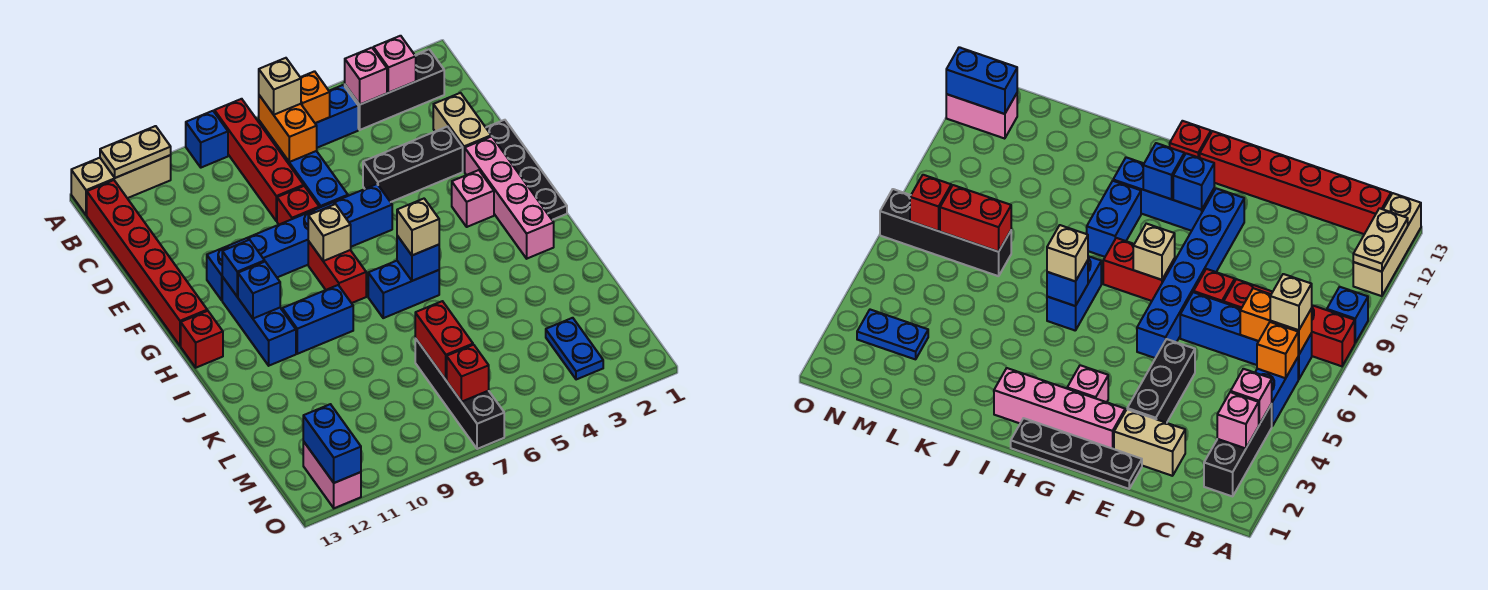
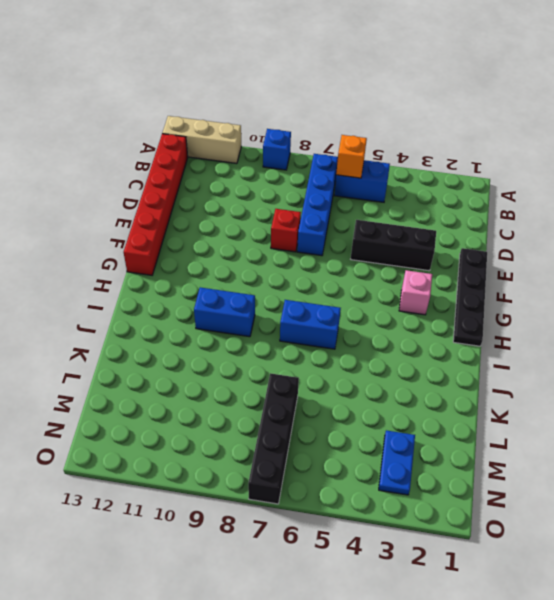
none -> red 1x4 brick [214,99,304,221]
none -> black 1x3 brick [345,49,444,130]
none -> tan 1x2 brick [433,93,491,172]
none -> pink 1x4 brick [465,136,554,259]

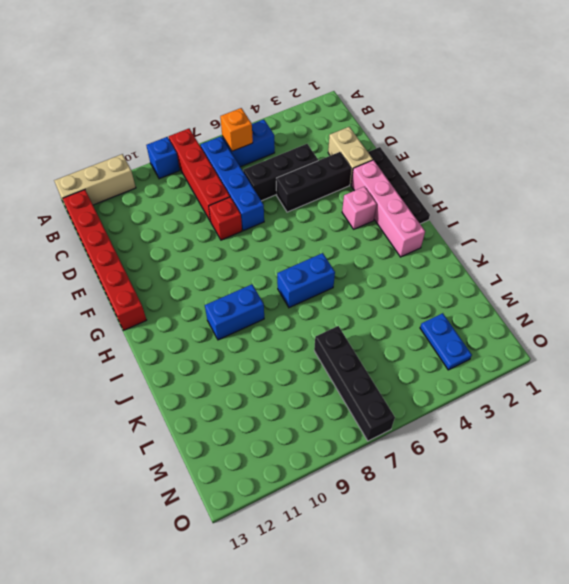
black 1x3 brick [243,144,318,201] -> black 1x3 brick moved to [345,49,444,130]
none -> blue 1x6 brick [207,184,392,300]
none -> red 1x2 brick [308,241,366,303]
none -> blue 1x3 brick [222,277,296,366]
none -> red 1x1 brick [181,311,223,368]

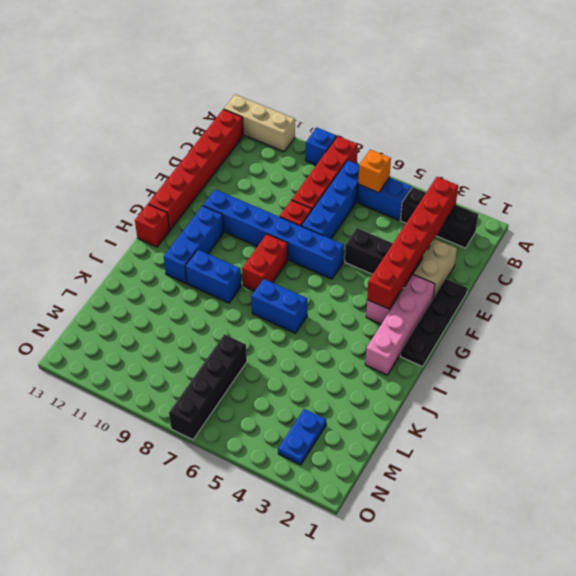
red 1x6 brick [367,177,458,309] -> pink 1x1 brick [373,36,416,93]
none -> pink 1x2 brick [303,441,361,508]
none -> tan 1x2 plate [100,126,171,178]
none -> pink 1x1 brick [345,48,387,104]
none -> orange 1x2 brick [259,95,317,162]

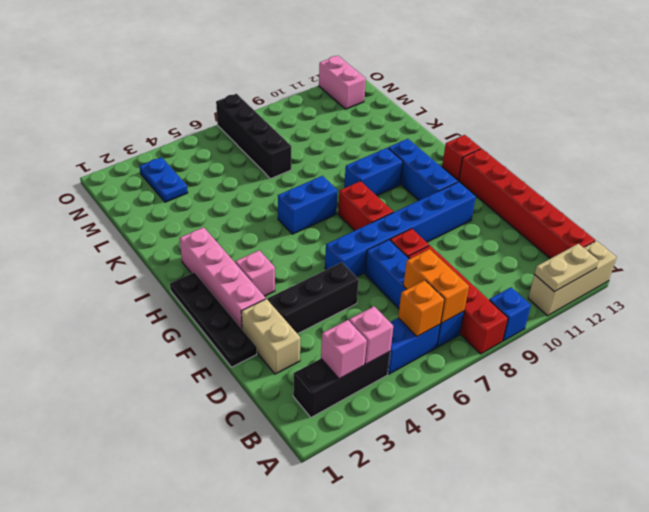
none -> tan 1x1 brick [308,204,351,261]
none -> blue 1x1 brick [222,240,265,297]
none -> blue 1x1 brick [238,262,280,318]
none -> blue 1x1 brick [397,236,439,281]

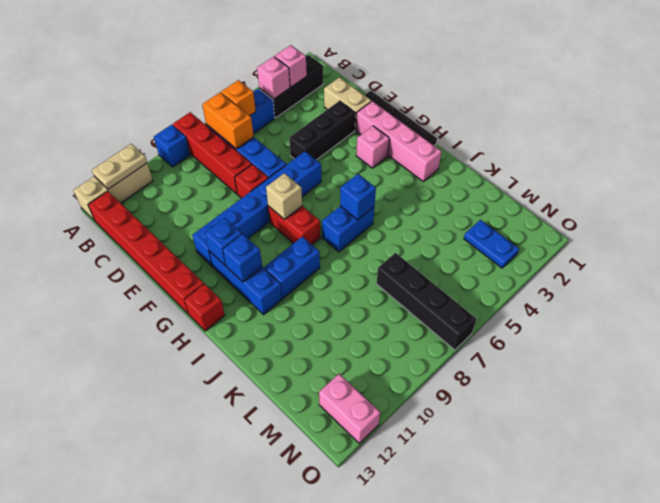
none -> red 1x2 brick [415,301,473,380]
none -> red 1x1 brick [447,345,489,402]
none -> blue 1x2 brick [303,404,361,483]
none -> tan 1x1 brick [259,58,301,115]

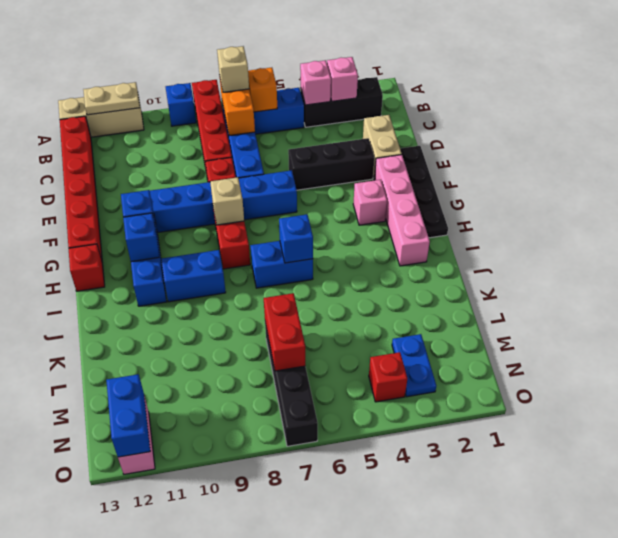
red 1x1 brick [369,352,407,402] -> red 1x1 brick moved to [447,345,489,402]
none -> tan 1x1 brick [397,199,439,255]

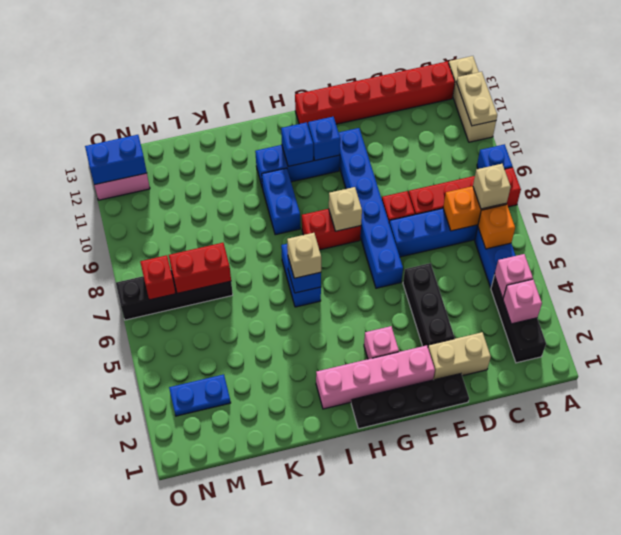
none -> red 1x1 brick [181,311,223,368]

